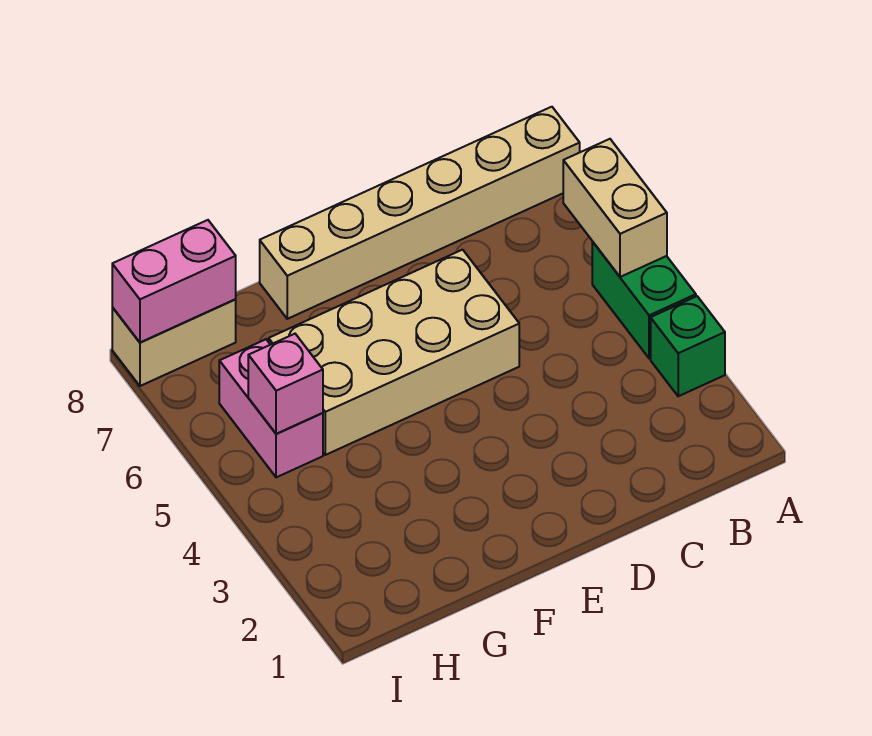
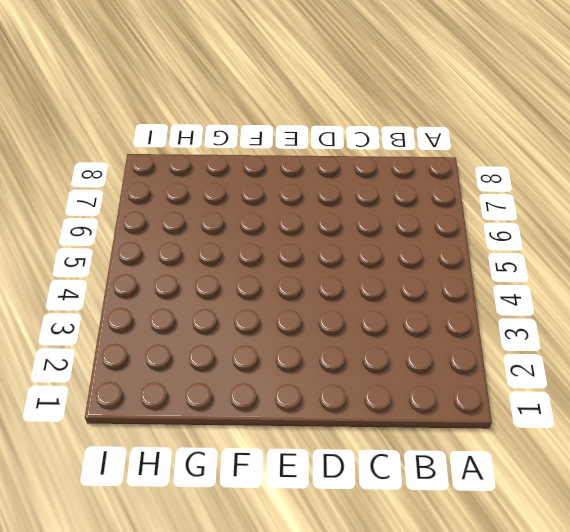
none -> green 1x1 brick [651,296,725,396]
none -> green 1x2 brick [592,242,696,358]

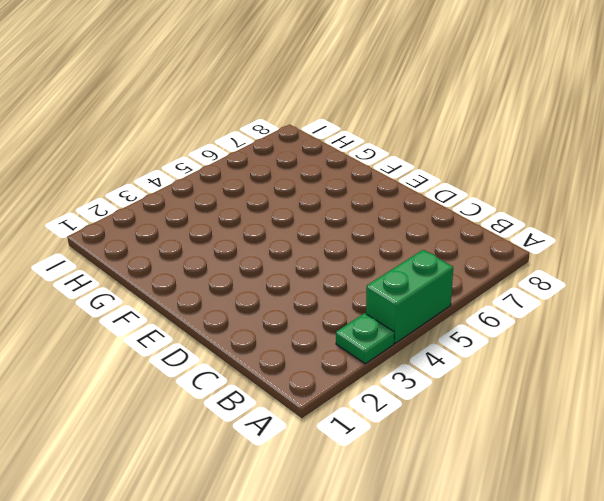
green 1x1 plate [336,313,394,364] -> green 1x1 brick [651,296,725,396]
none -> tan 1x6 brick [260,107,580,319]
none -> tan 2x4 brick [269,250,519,455]

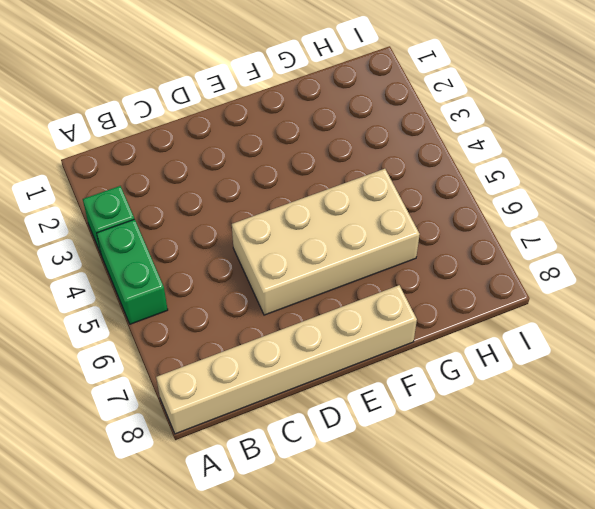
none -> pink 1x2 brick [219,339,323,477]
none -> tan 1x2 brick [112,299,236,386]

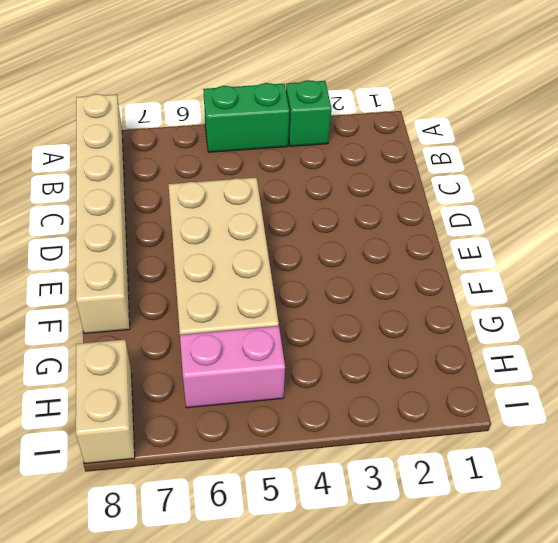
none -> tan 1x2 brick [563,139,667,277]
none -> pink 1x1 brick [248,334,323,434]

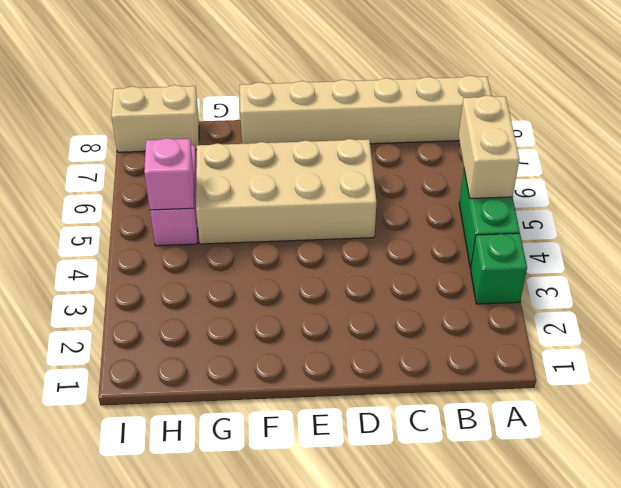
none -> pink 1x2 brick [112,220,236,342]

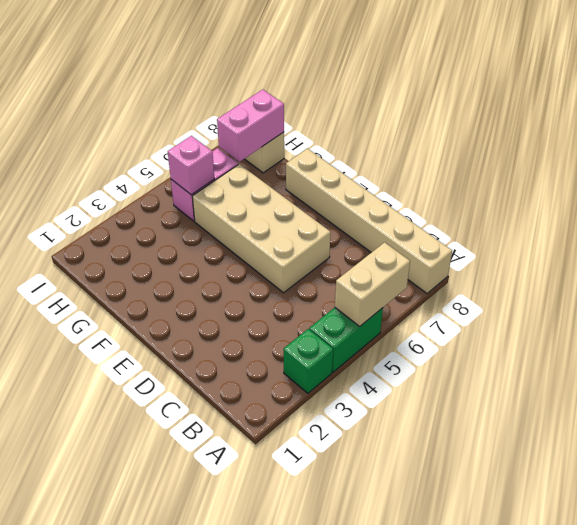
pink 1x2 brick [217,90,284,162] -> pink 1x2 brick turned to [112,220,236,342]

